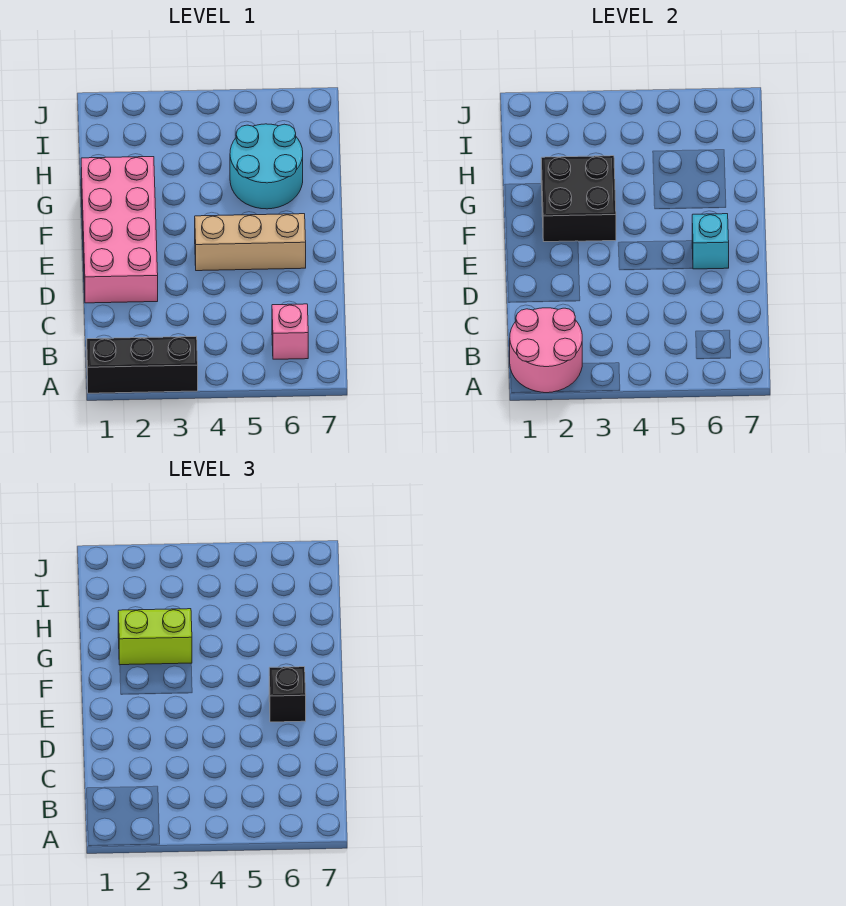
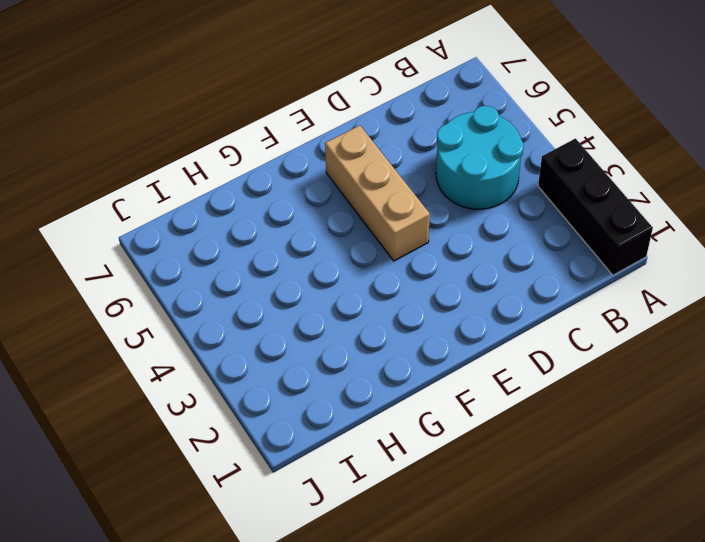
cyan 2x2 round brick [436,106,524,209] -> cyan 2x2 round brick moved to [230,124,303,209]
none -> pink 1x1 brick [272,304,308,359]
none -> pink 2x4 brick [81,157,158,303]

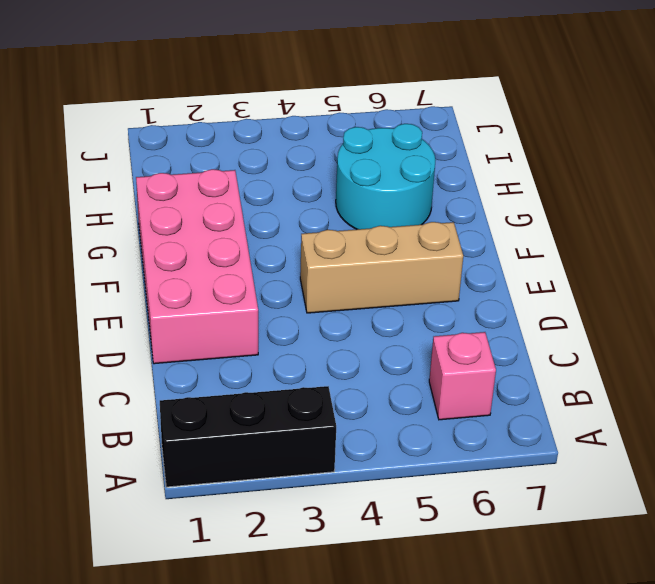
none -> pink 2x2 round brick [510,308,582,393]
none -> cyan 1x1 brick [692,214,729,269]

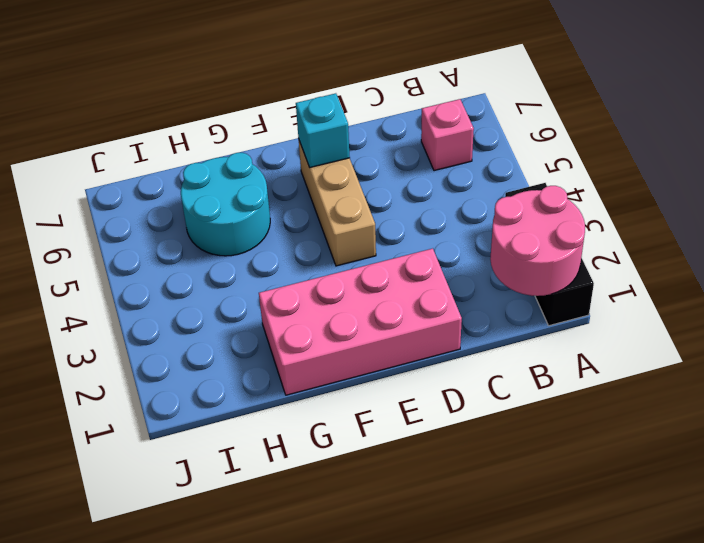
none -> black 2x2 brick [541,156,616,242]
none -> black 1x1 brick [269,667,306,722]

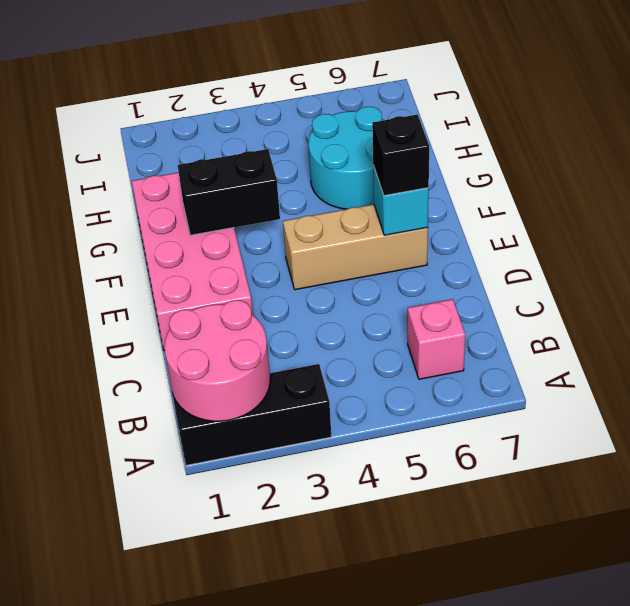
black 1x2 brick [178,149,280,235] -> black 2x2 brick [541,156,616,242]
none -> lime 1x2 brick [118,609,192,665]

